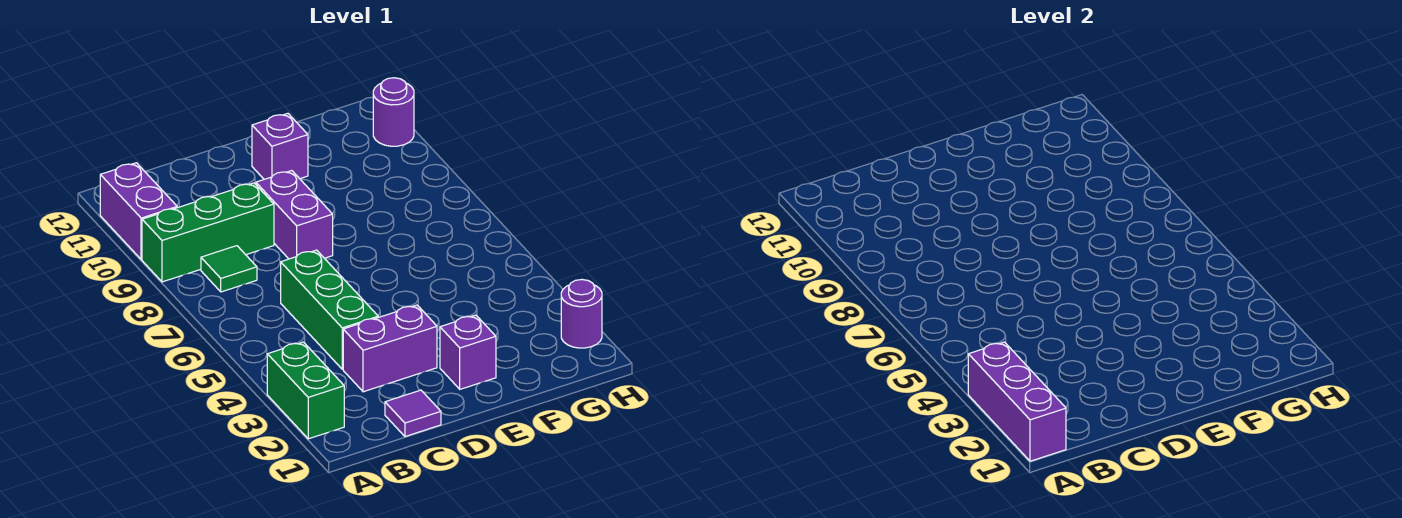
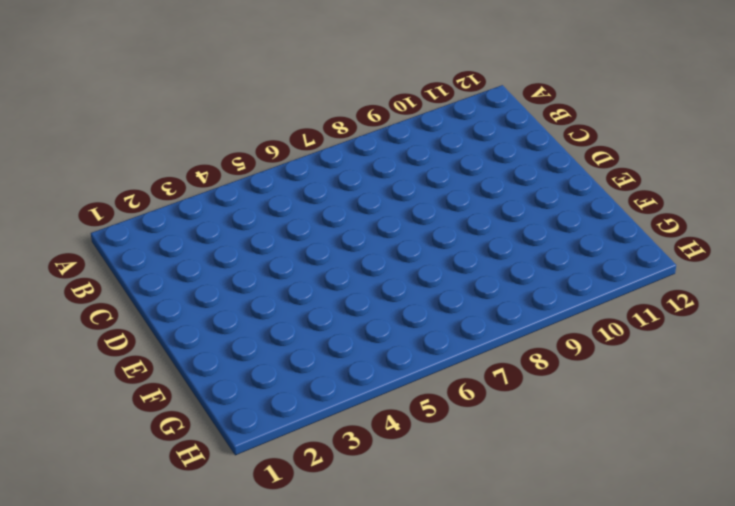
none -> green 1x2 brick [267,342,344,439]
none -> green 1x3 brick [142,183,274,282]
none -> purple 1x2 brick [100,163,177,260]

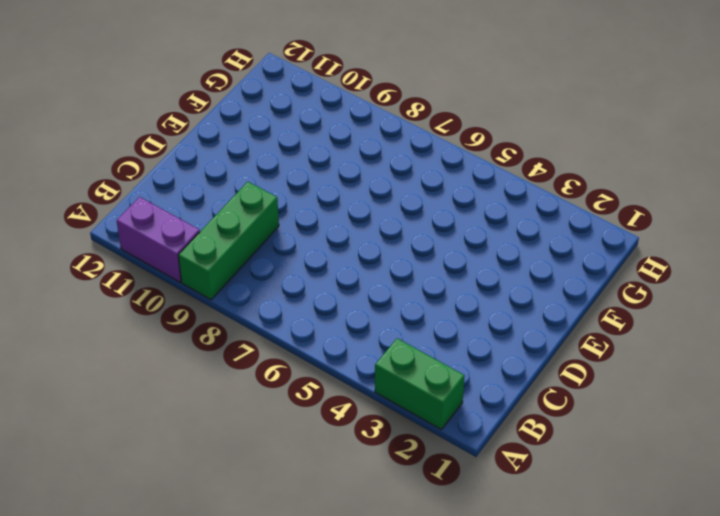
none -> green 1x1 tile [201,246,257,292]
none -> purple 1x1 tile [385,390,441,436]
none -> purple 1x2 brick [343,305,437,392]

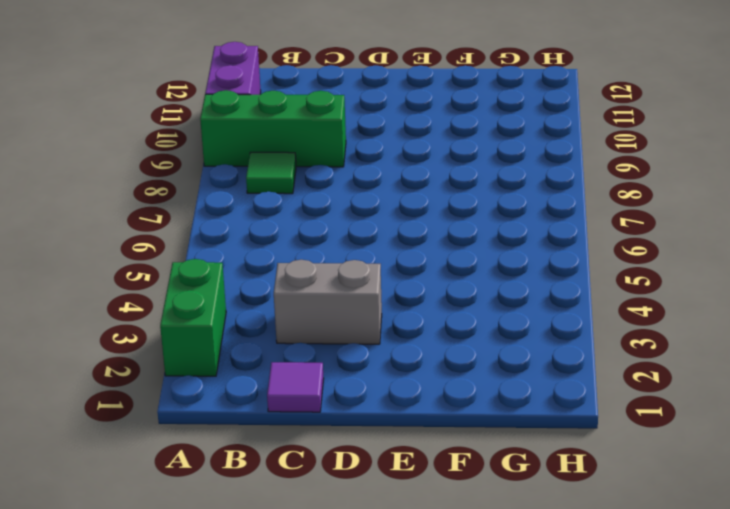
grey 1x2 brick [274,260,382,344] -> purple 1x2 brick [343,305,437,392]
none -> green 1x3 brick [281,250,378,369]
none -> purple 1x2 brick [256,171,333,259]
none -> purple 1x1 brick [440,315,496,389]

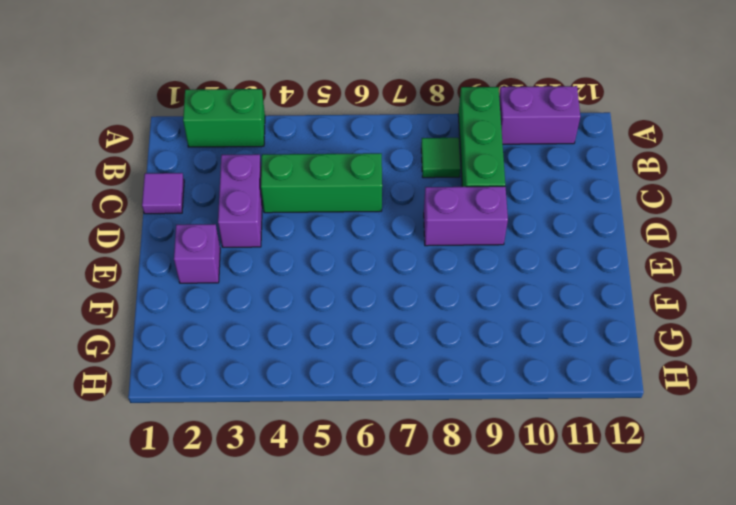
none -> purple 1x1 brick [252,113,308,179]
none -> purple 1x1 round brick [561,280,602,348]
none -> purple 1x1 round brick [373,78,414,146]

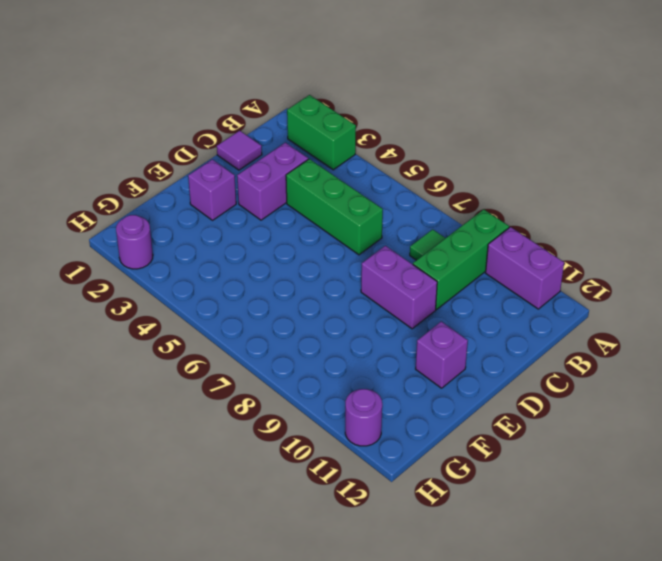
none -> purple 1x3 brick [968,342,1066,461]

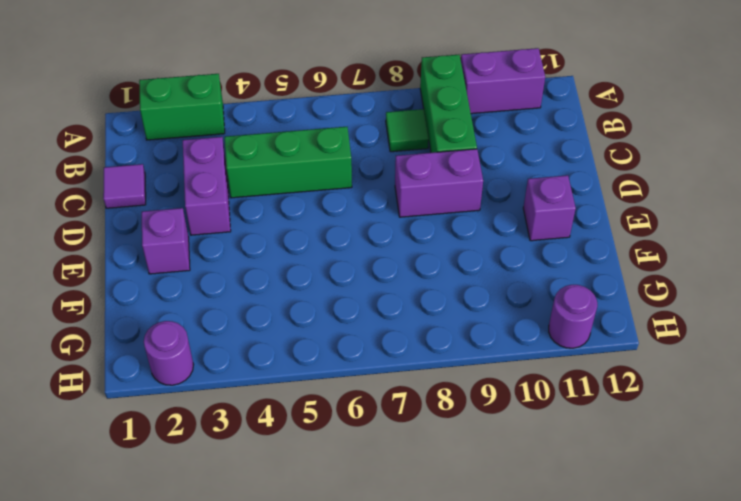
none -> purple 1x3 brick [968,342,1066,461]

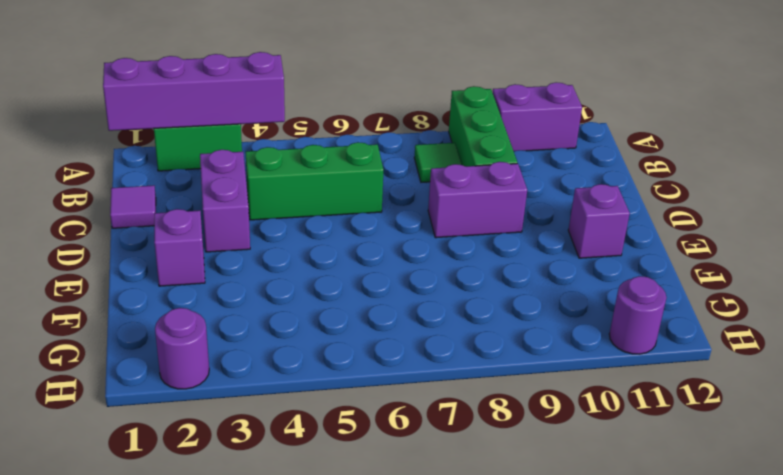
purple 1x4 brick [103,52,285,131] -> purple 1x3 brick [968,342,1066,461]

